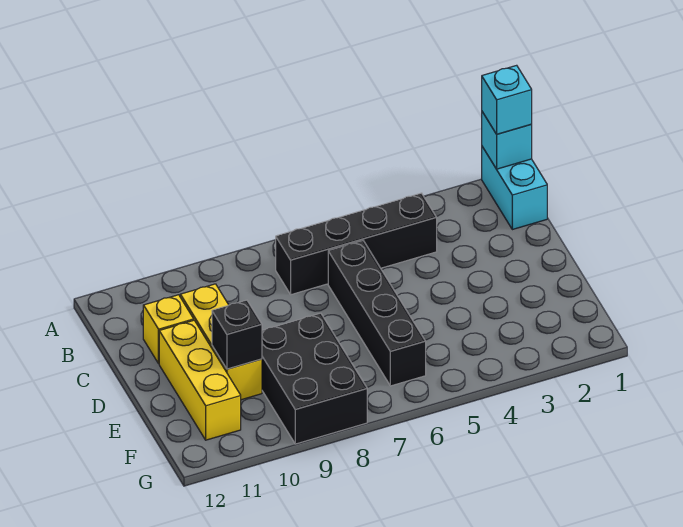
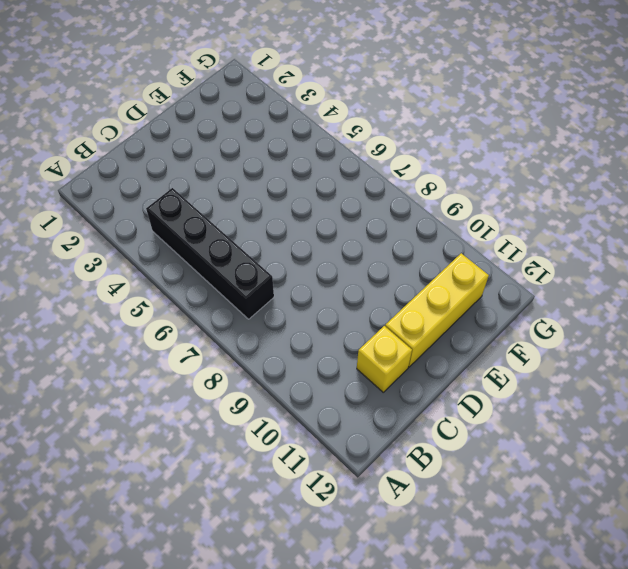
none -> cyan 1x2 brick [482,147,547,230]
none -> black 1x4 brick [328,241,426,386]

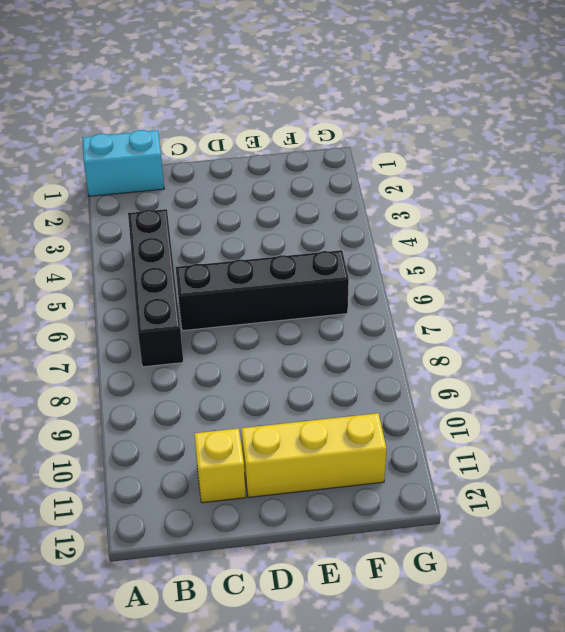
none -> yellow 1x3 brick [180,284,262,400]
none -> black 2x3 brick [262,313,367,444]

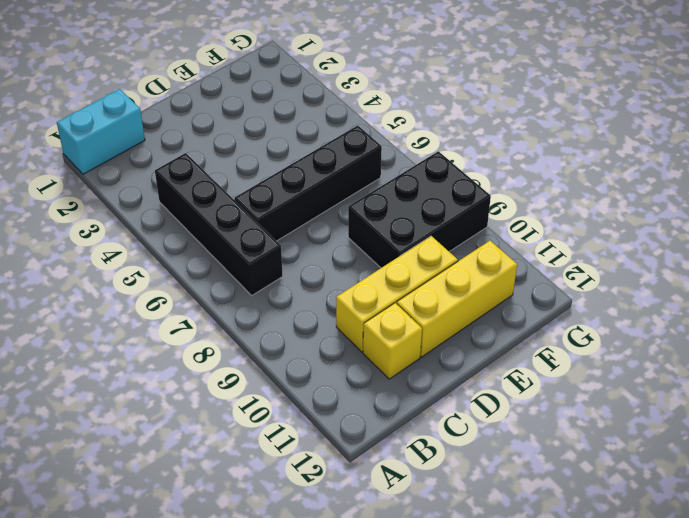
none -> cyan 1x1 brick [482,112,532,169]
none -> black 1x1 brick [212,300,262,369]

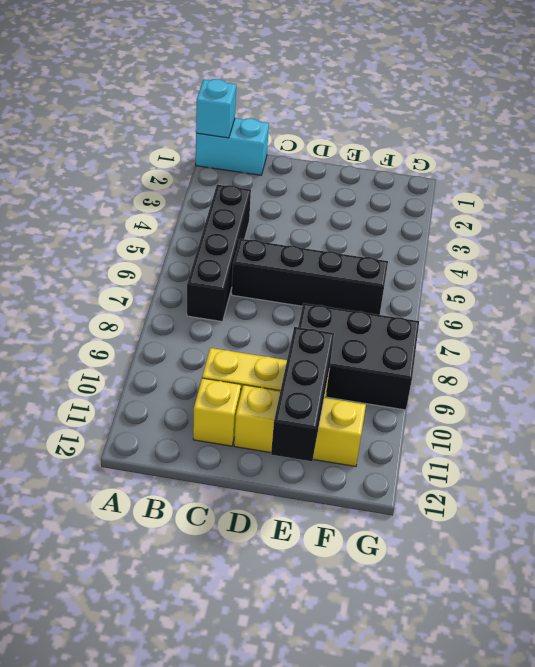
black 1x3 brick [271,327,334,461] -> black 1x1 brick [212,300,262,369]
none -> cyan 1x1 brick [482,65,532,134]

